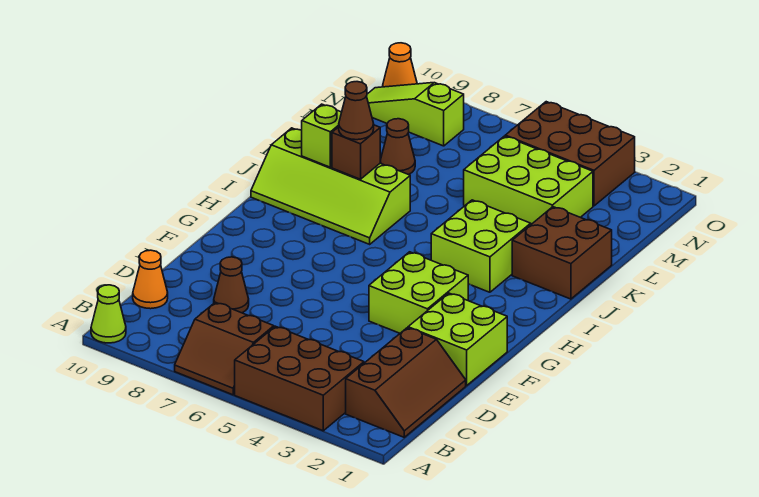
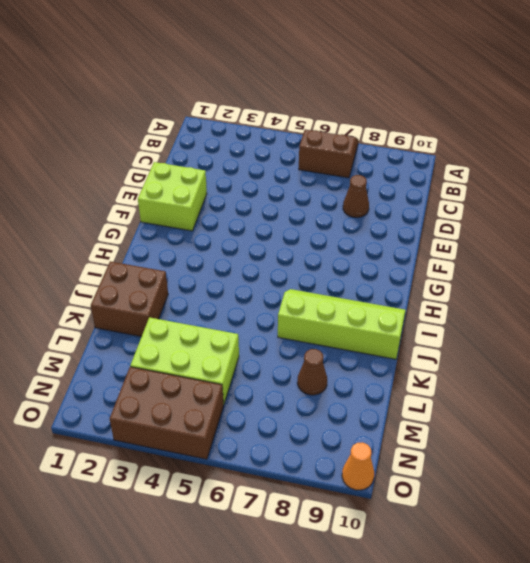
none -> brown 2x3 brick [235,326,364,431]
none -> lime 1x1 cone [91,285,126,343]
none -> brown 2x3 slope [346,328,466,437]

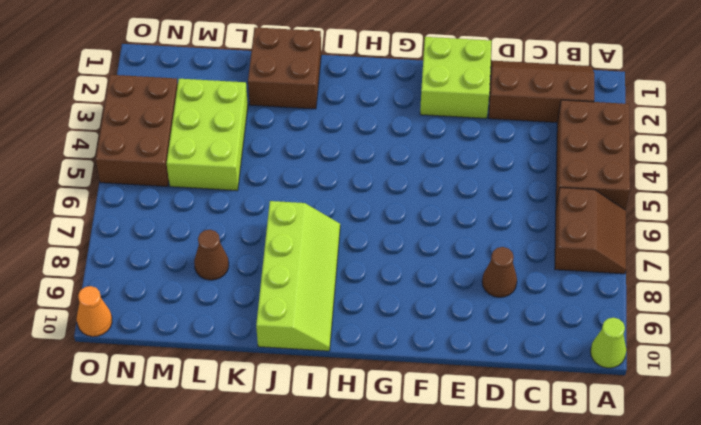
none -> orange 1x1 cone [133,250,168,309]
none -> lime 2x2 brick [369,252,468,333]
none -> lime 2x2 brick [431,200,531,292]

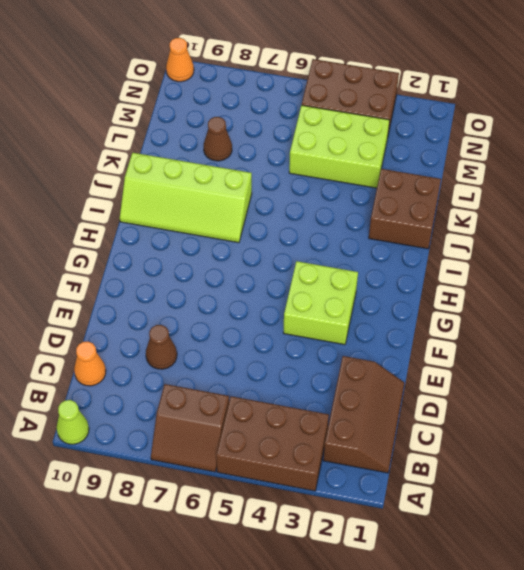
none -> lime 2x2 brick [408,293,507,385]
none -> lime 2x2 brick [431,200,531,292]
none -> lime 1x3 slope [367,83,464,146]

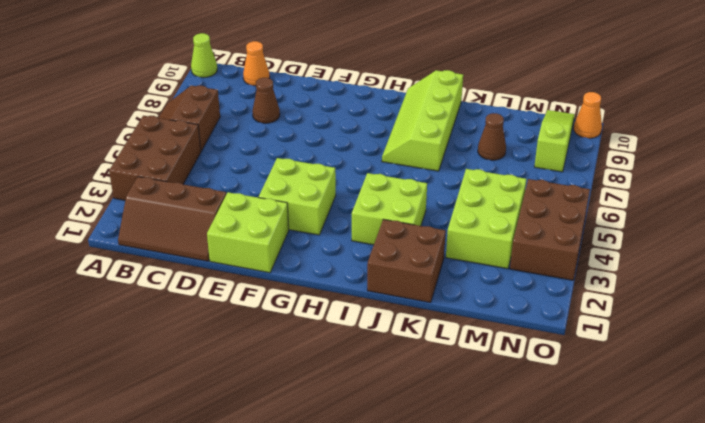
none -> brown 1x1 brick [332,125,380,179]
none -> lime 1x1 brick [302,104,342,167]
none -> brown 1x1 cone [339,82,374,140]

